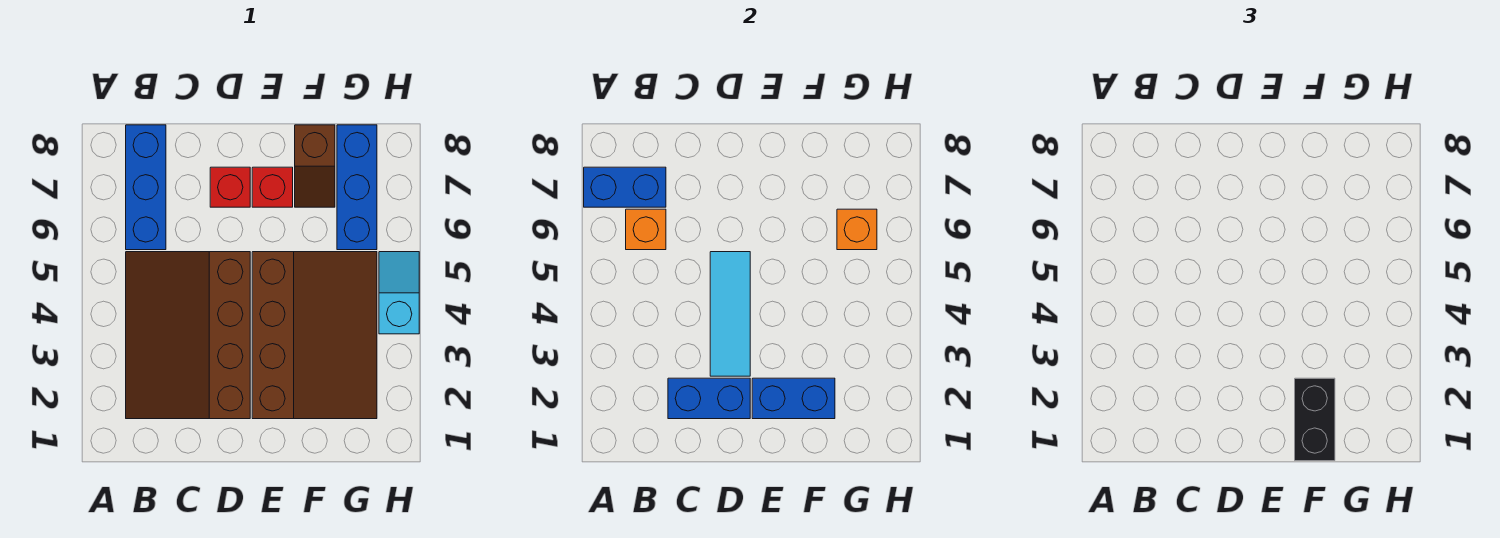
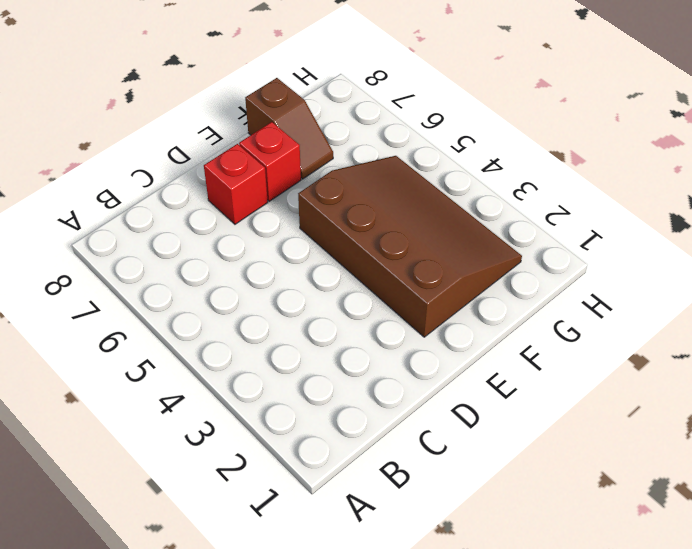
none -> brown 3x4 slope [126,252,250,419]
none -> blue 1x3 brick [126,125,166,250]
none -> blue 1x3 brick [337,125,377,250]

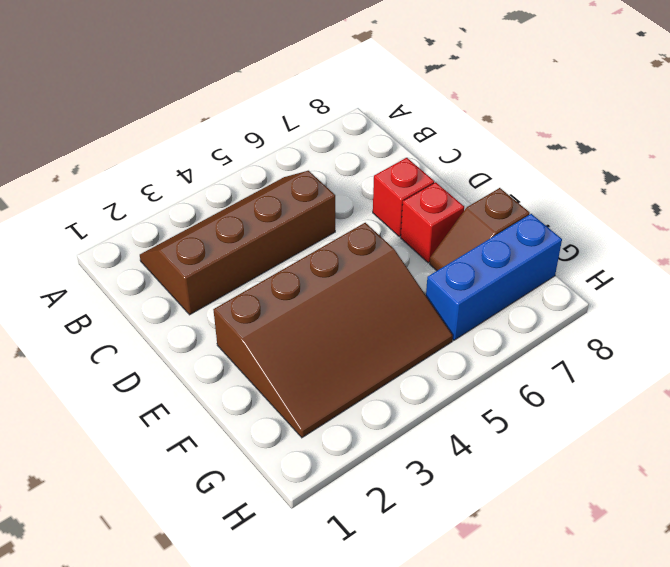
brown 2x4 slope [140,171,335,315] -> brown 3x4 slope [126,252,250,419]
none -> blue 1x3 brick [126,125,166,250]
none -> cyan 1x2 slope [379,252,419,334]
none -> blue 1x2 brick [584,167,666,207]

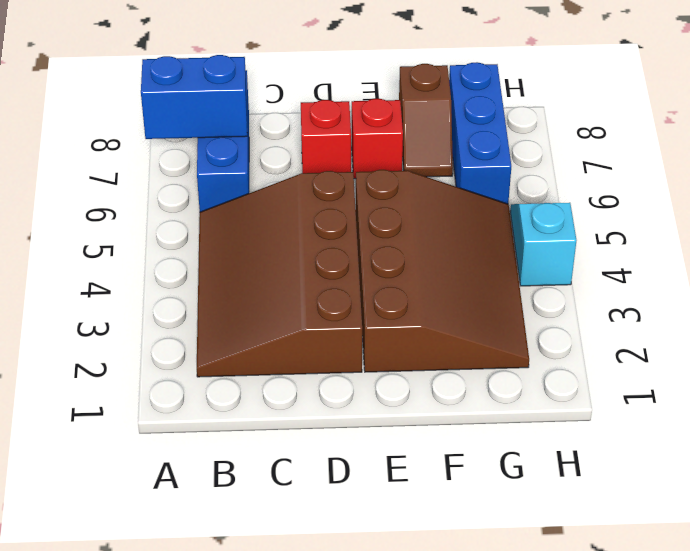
none -> orange 1x1 brick [626,209,666,250]
none -> blue 1x2 brick [668,378,750,419]
none -> cyan 1x3 tile [710,252,750,376]

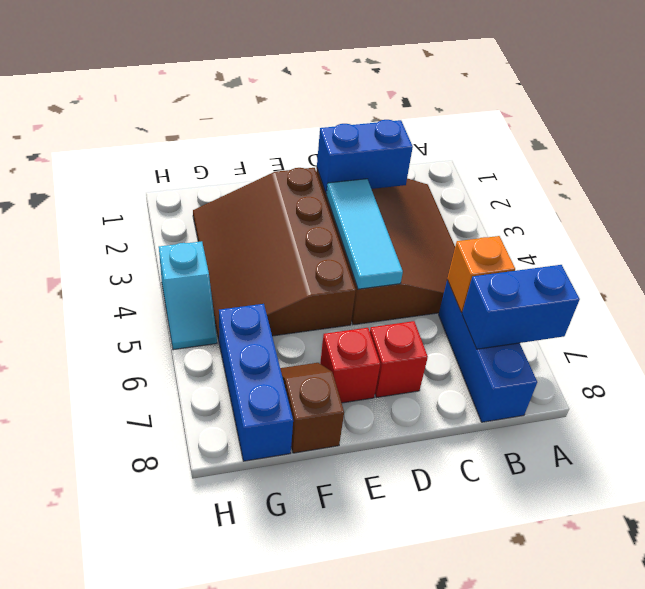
none -> blue 1x2 brick [752,378,835,419]
none -> orange 1x1 brick [837,209,877,250]
none -> black 1x2 brick [1295,378,1335,461]

